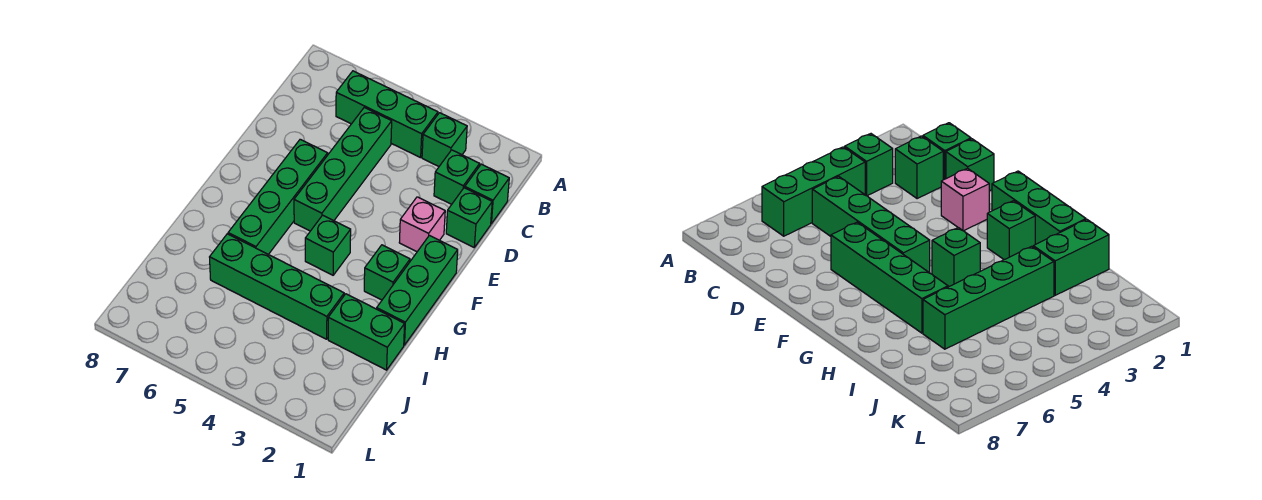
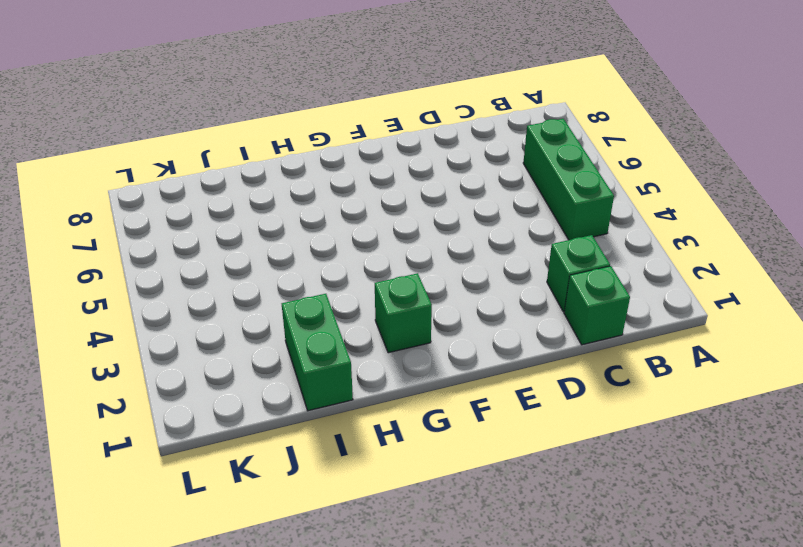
none -> green 1x1 brick [422,113,467,166]
none -> green 1x4 brick [294,107,392,231]
none -> green 1x1 brick [446,188,492,247]

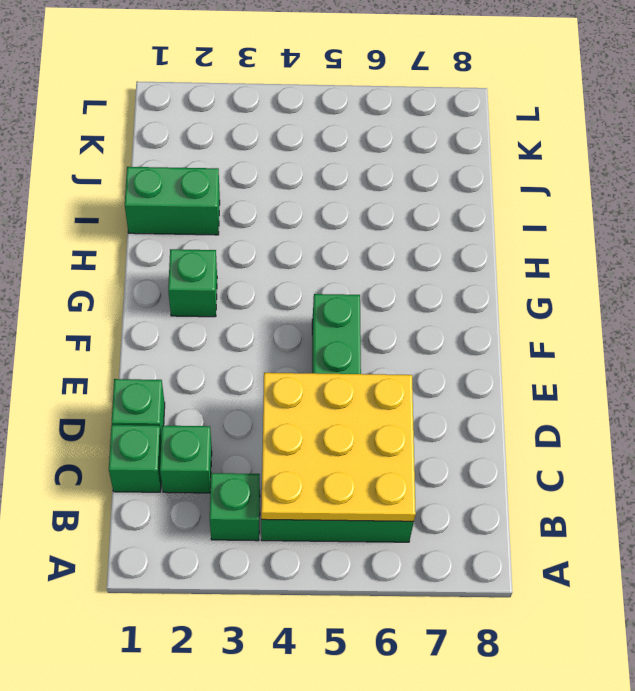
yellow 3x3 plate [261,373,416,521] -> none
none -> pink 1x1 brick [399,197,445,252]
none -> green 1x4 brick [228,139,328,254]
none -> green 1x3 brick [377,235,458,345]

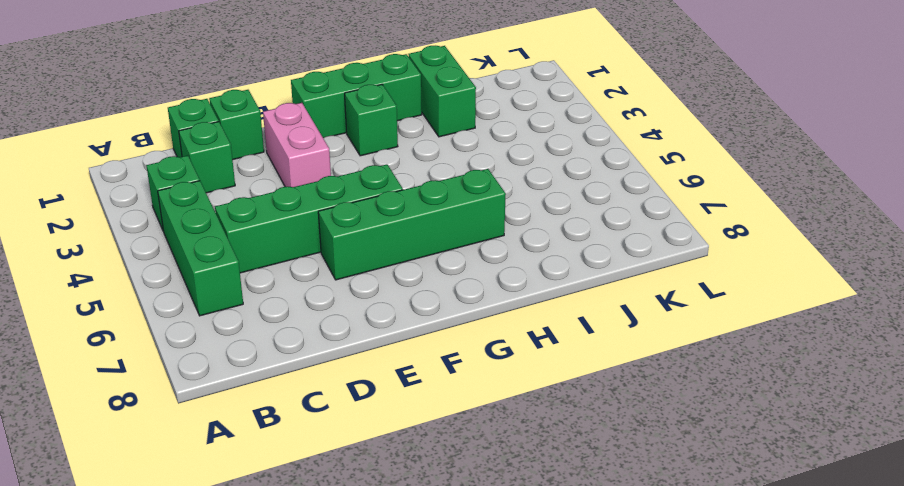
pink 1x2 brick [263,103,331,187] -> pink 1x1 brick [399,197,445,252]
none -> green 1x1 brick [305,215,351,275]
none -> green 1x4 brick [210,234,344,339]

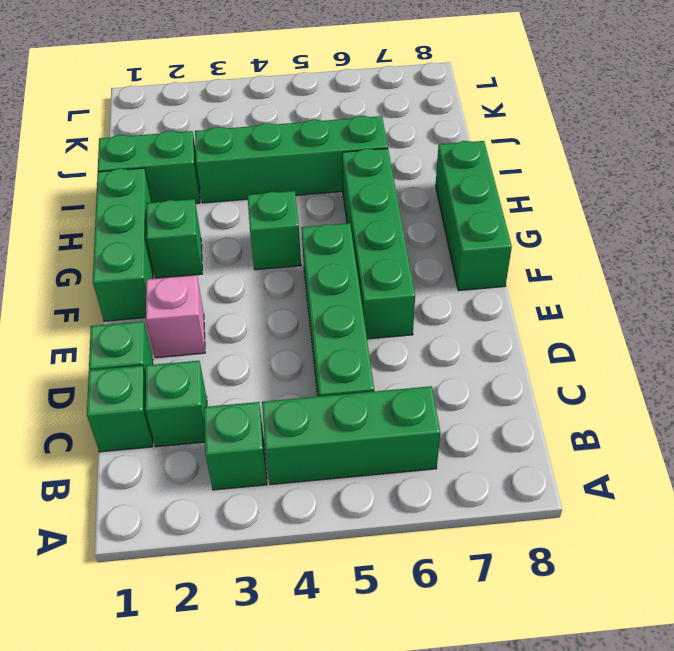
green 1x3 brick [436,141,512,291] -> none

